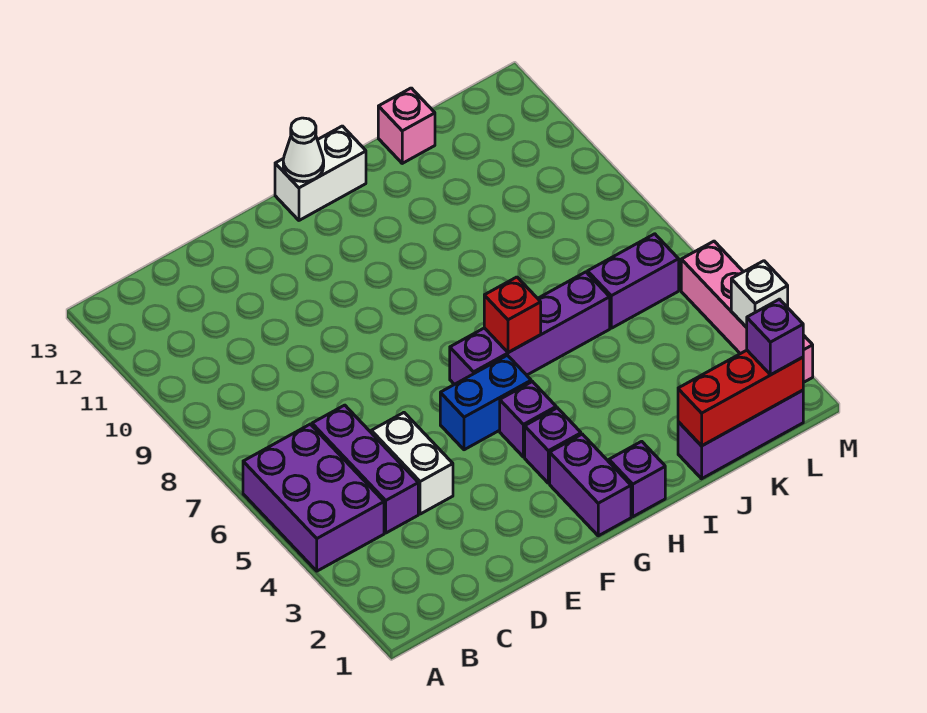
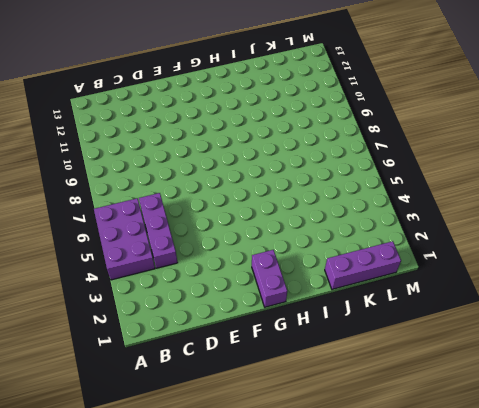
none -> white 1x2 brick [371,413,453,514]
none -> blue 1x2 brick [440,355,531,450]
none -> purple 1x1 brick [525,408,581,483]

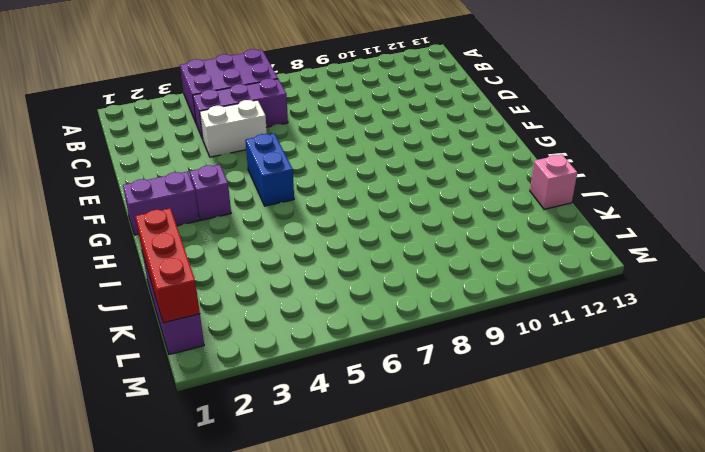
none -> purple 1x1 brick [500,382,556,457]
none -> purple 1x4 brick [450,272,610,384]
none -> white 1x2 brick [275,126,366,220]

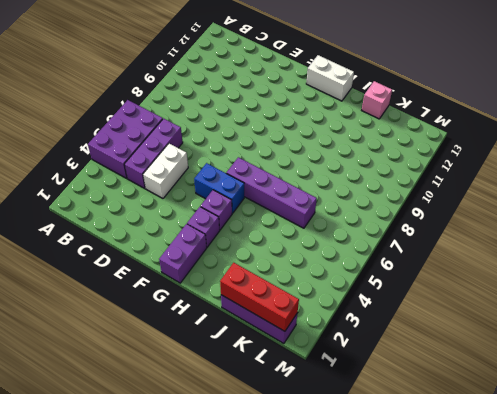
none -> purple 1x1 brick [609,441,665,517]
none -> purple 1x2 brick [588,234,679,328]
none -> pink 1x4 brick [681,241,813,383]

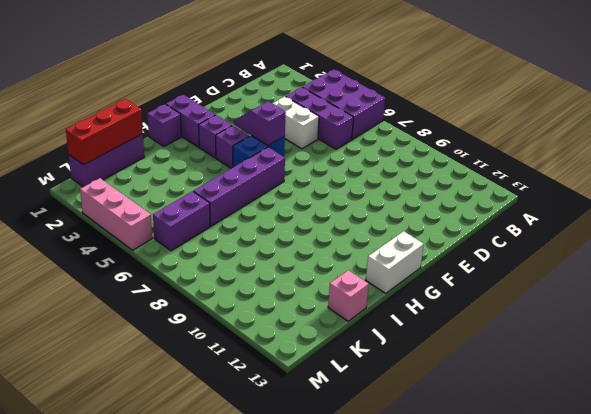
purple 1x2 slope [234,101,286,146] -> none
pink 1x3 brick [80,178,152,250] -> pink 1x4 brick [681,241,813,383]
none -> white 1x1 cone [283,118,324,182]
none -> red 1x1 brick [484,277,541,353]
none -> white 1x1 brick [731,261,788,327]

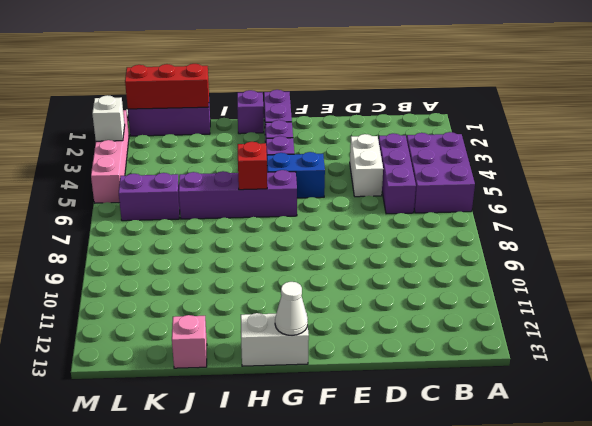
none -> purple 1x1 brick [746,299,803,375]

